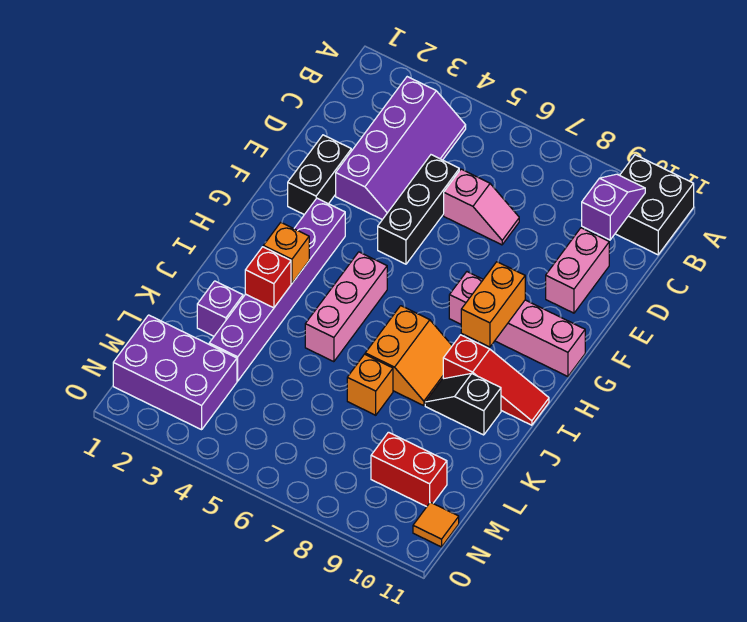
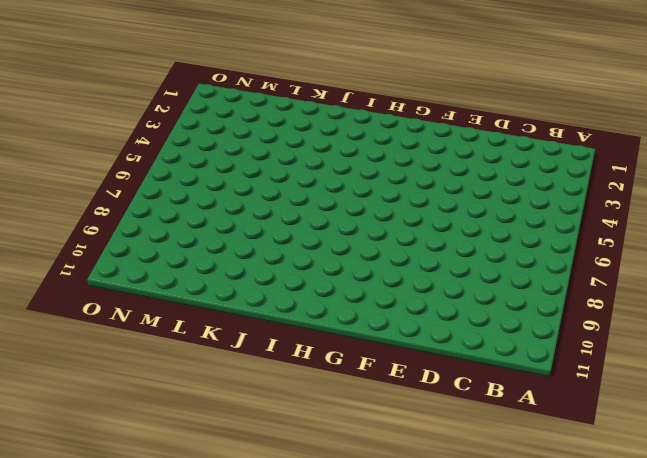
none -> black 2x2 brick [615,155,694,255]
none -> purple 2x4 slope [336,77,466,220]
none -> black 1x3 brick [378,155,459,264]

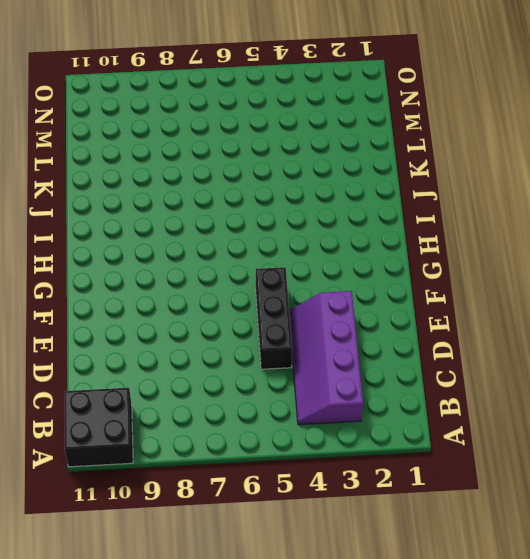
none -> pink 1x2 slope [444,169,519,245]
none -> pink 1x2 brick [546,228,609,313]
none -> black 1x2 brick [288,135,351,215]

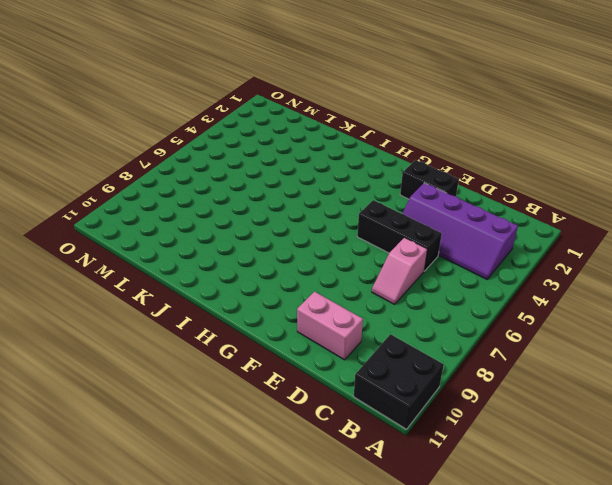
none -> purple 1x6 brick [209,198,345,381]
none -> pink 1x4 brick [449,272,585,377]
none -> pink 1x3 brick [305,252,387,362]

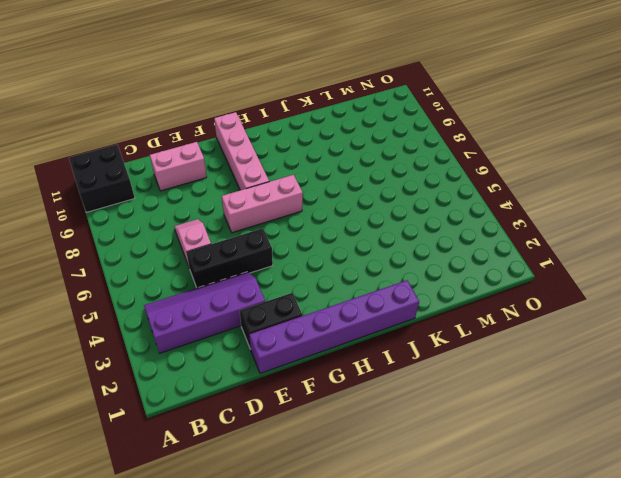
purple 1x6 brick [249,280,419,373] -> purple 1x6 brick moved to [209,198,345,381]
pink 1x3 brick [222,175,303,233] -> pink 1x3 brick moved to [305,252,387,362]
none -> orange 2x2 slope [365,306,452,406]
none -> red 1x3 slope [443,335,549,425]
none -> black 1x2 slope [425,373,501,435]

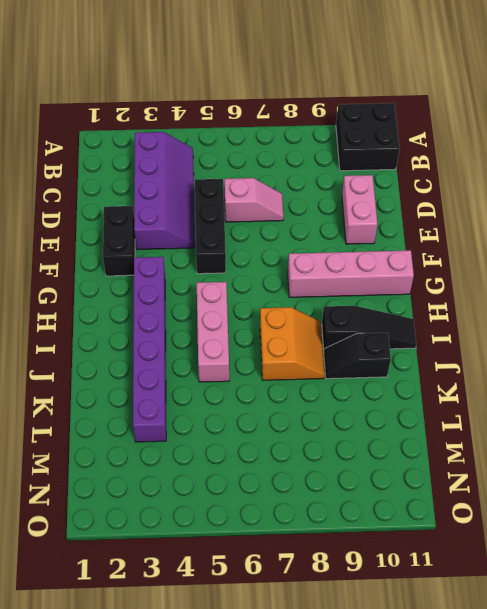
black 1x3 slope [322,306,416,349] -> red 1x3 slope [443,335,549,425]
none -> purple 1x1 brick [197,281,243,336]
none -> orange 1x1 brick [347,354,393,415]
none -> purple 2x3 brick [113,315,237,430]

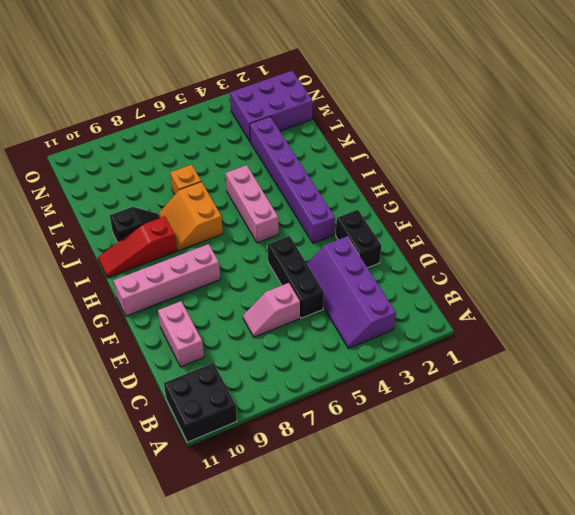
none -> purple 1x1 brick [197,281,243,336]
none -> red 1x2 brick [371,432,447,507]
none -> orange 1x1 tile [413,502,459,547]

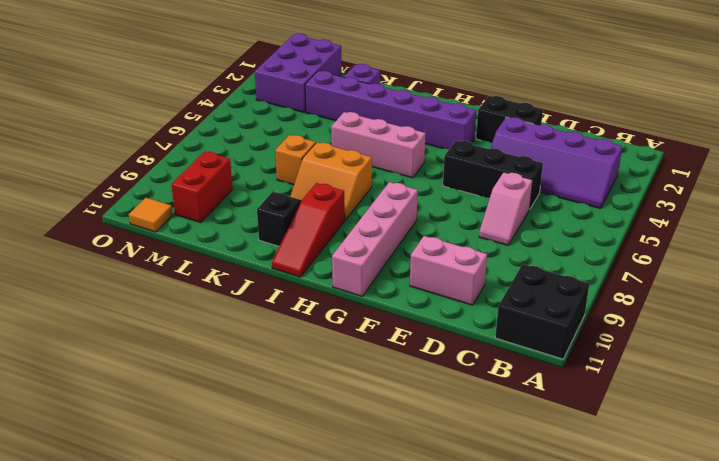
none -> purple 1x2 slope [582,174,645,240]
none -> orange 1x2 brick [461,262,525,347]
none -> orange 1x1 brick [263,223,309,283]

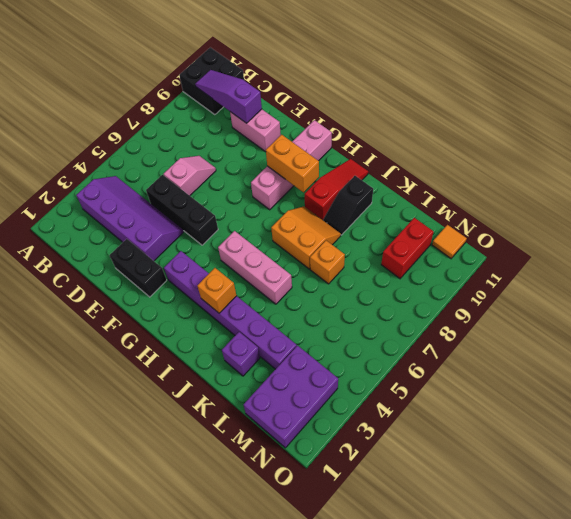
purple 1x3 slope [195,70,262,123] -> purple 1x2 slope [582,174,645,240]
none -> red 1x1 brick [245,247,291,308]

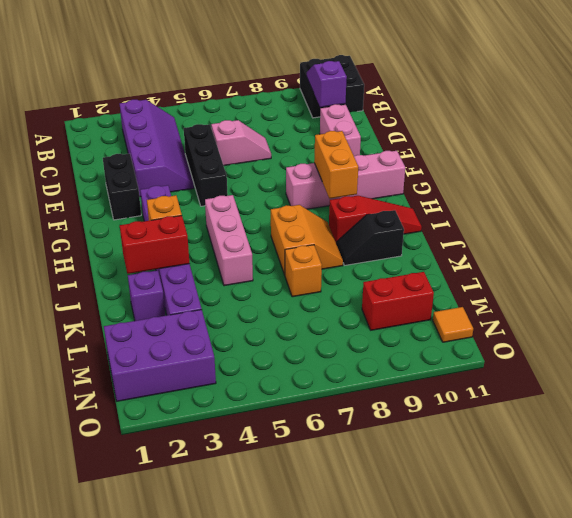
red 1x2 brick [120,216,190,274] -> red 1x1 brick [245,247,291,308]

